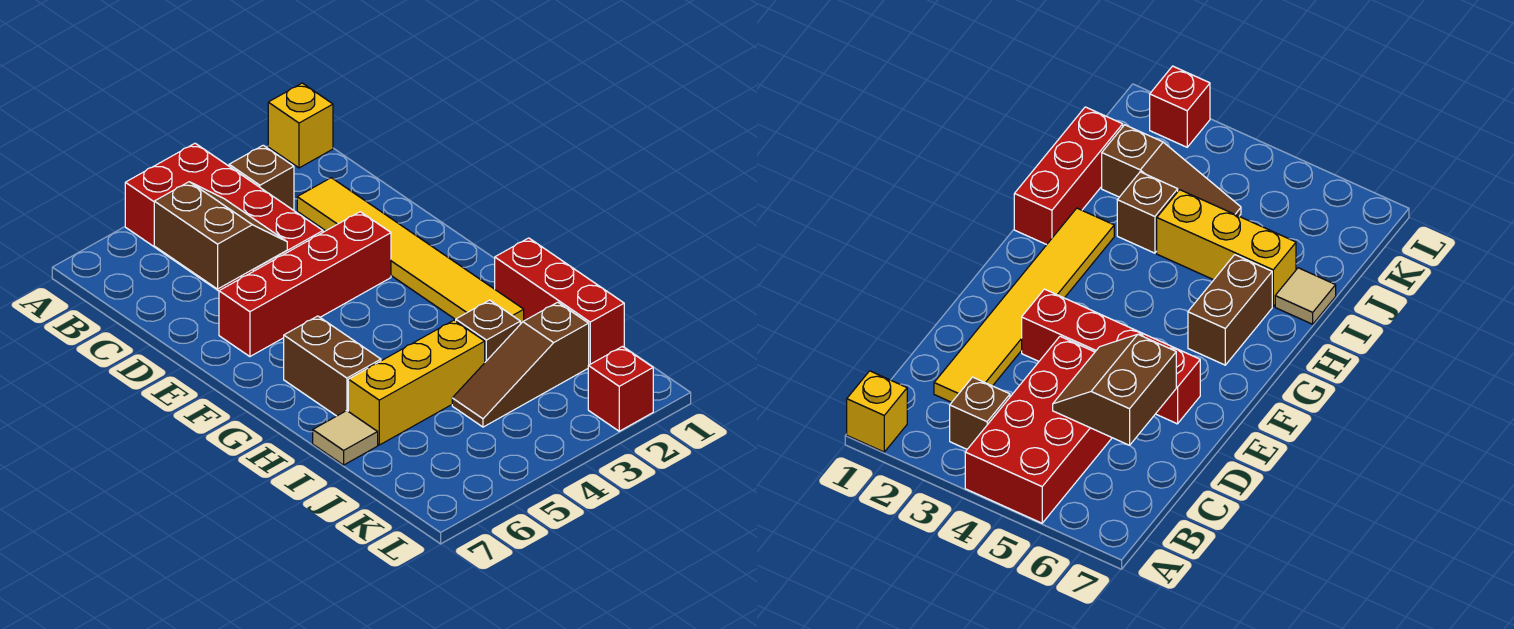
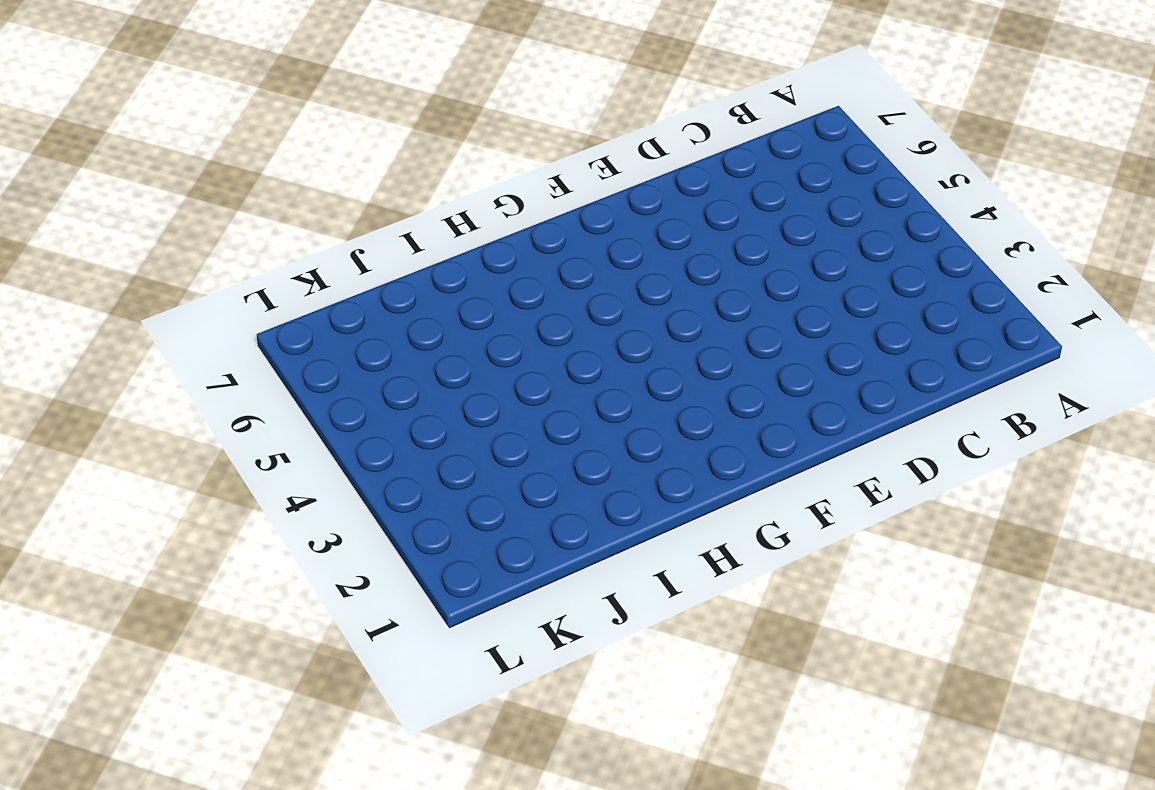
none -> yellow 1x1 brick [268,83,333,168]
none -> red 2x4 brick [125,143,323,291]
none -> brown 1x1 brick [229,145,294,210]

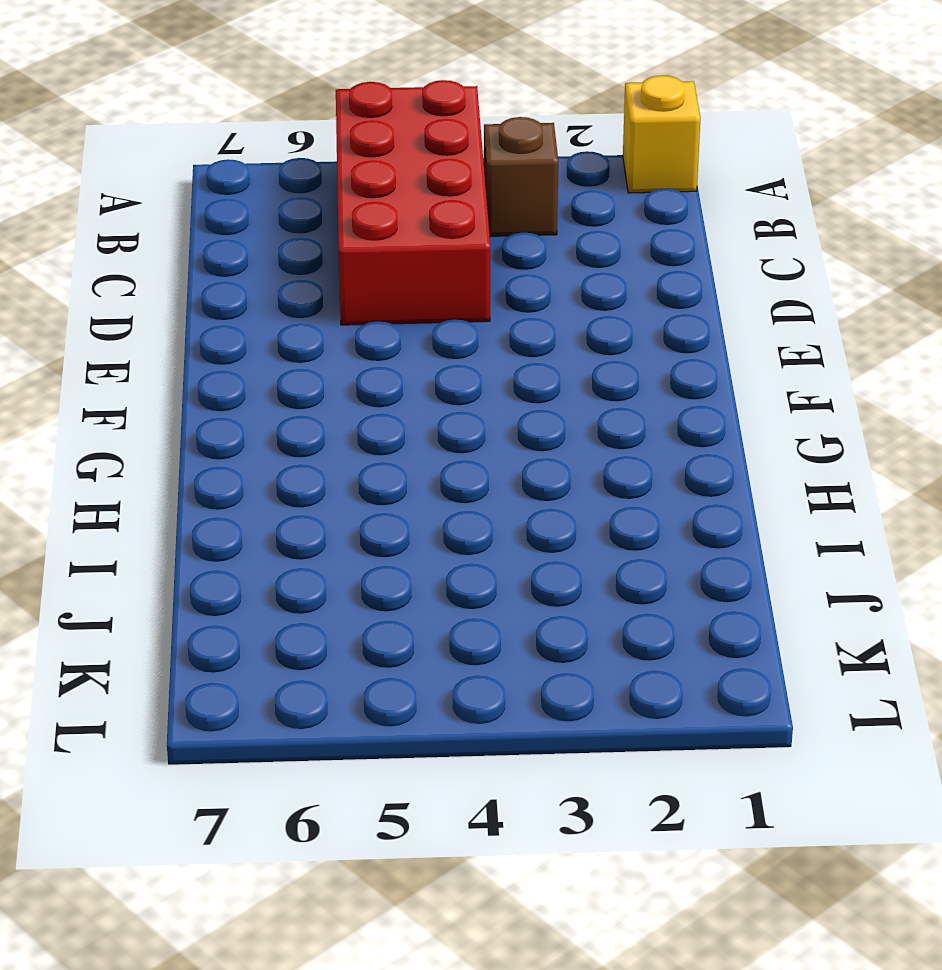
none -> yellow 1x6 tile [297,178,524,324]
none -> red 1x4 brick [219,212,391,357]
none -> brown 1x2 brick [284,316,381,416]

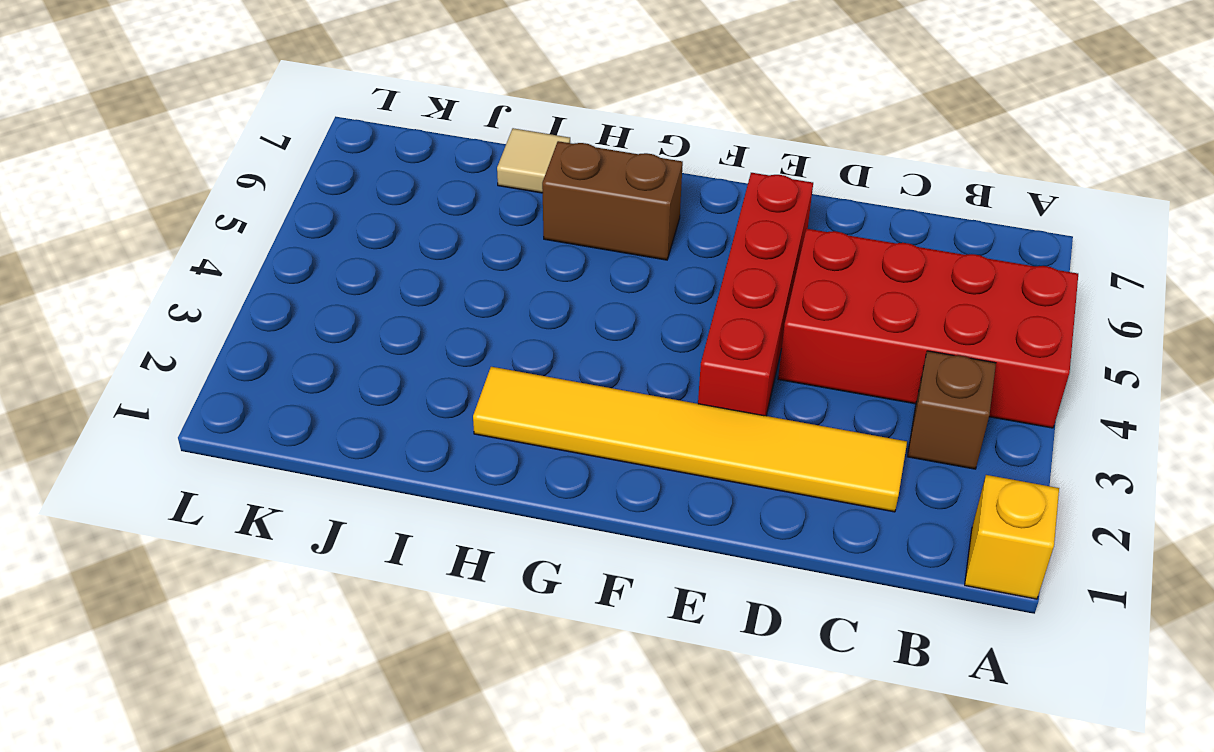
none -> red 1x3 brick [495,238,624,365]
none -> brown 1x1 brick [456,300,520,362]
none -> yellow 1x3 brick [348,320,485,445]

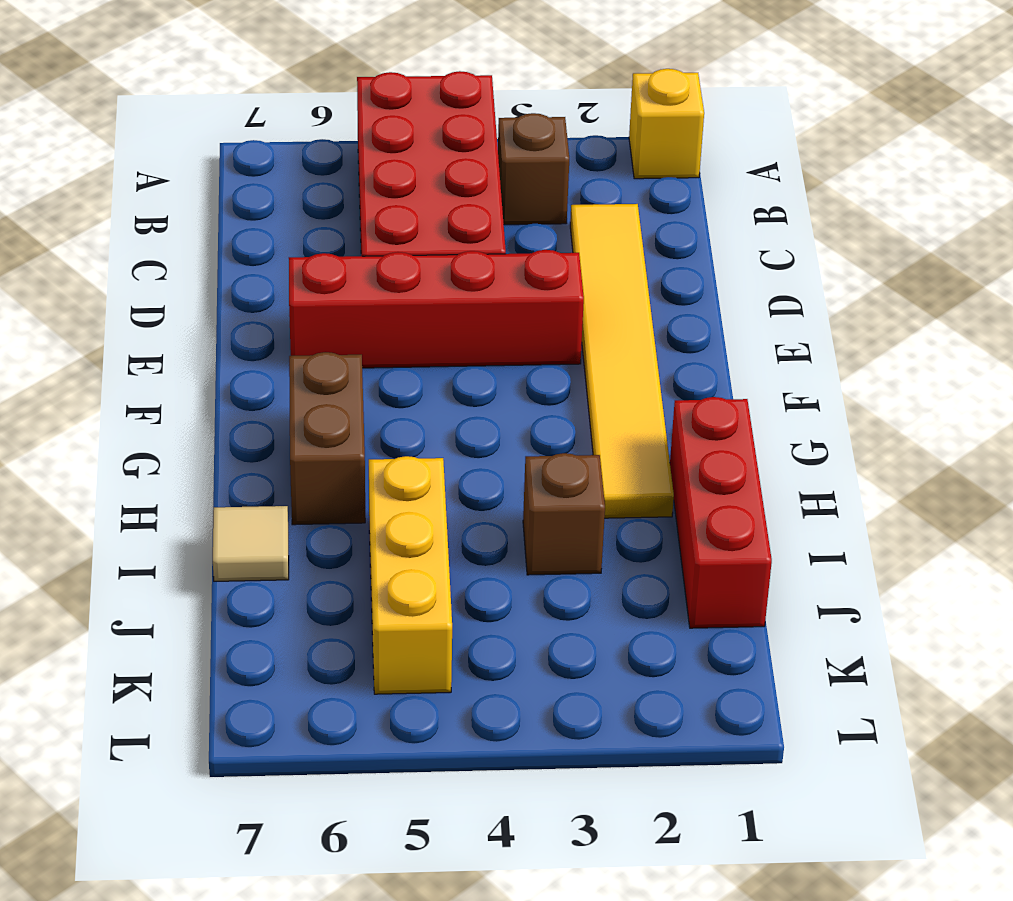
yellow 1x3 brick [369,456,452,694] -> yellow 1x3 brick turned to [348,320,485,445]
none -> brown 1x3 slope [452,302,589,427]
none -> red 1x1 brick [588,347,653,431]
none -> brown 2x2 slope [154,182,287,289]

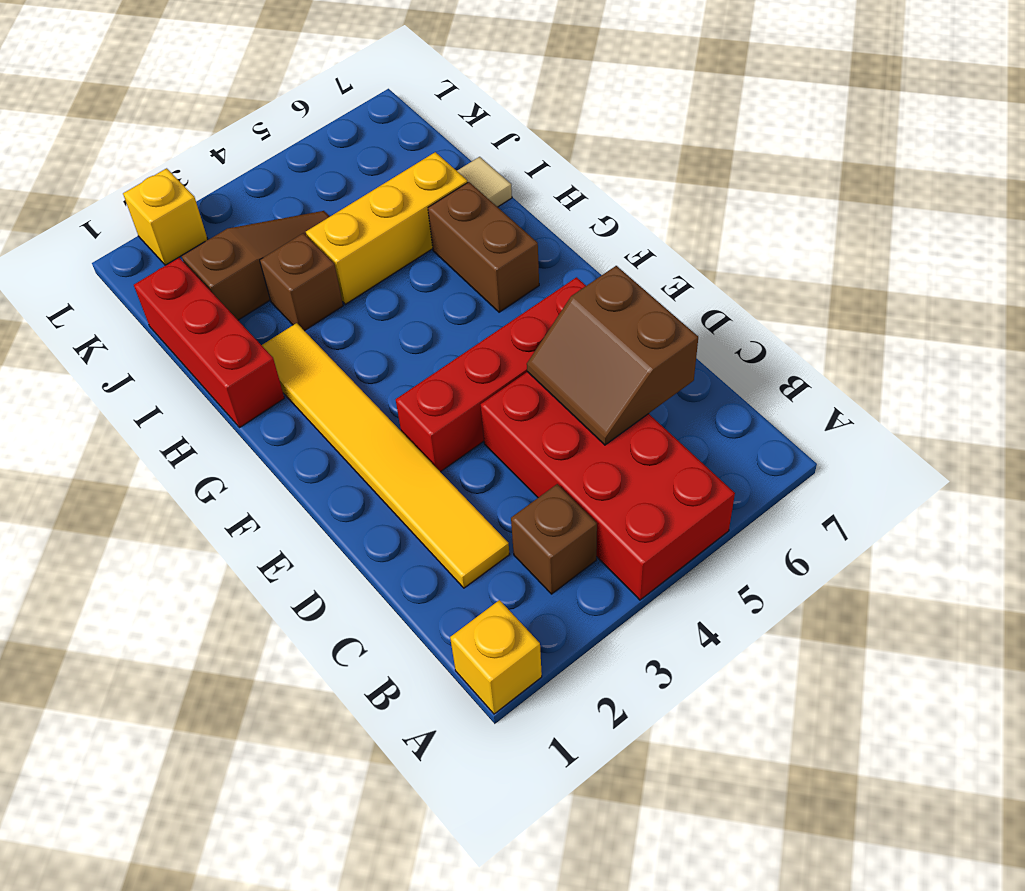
yellow 1x1 brick [123,168,208,265] -> red 1x1 brick [588,347,653,431]

